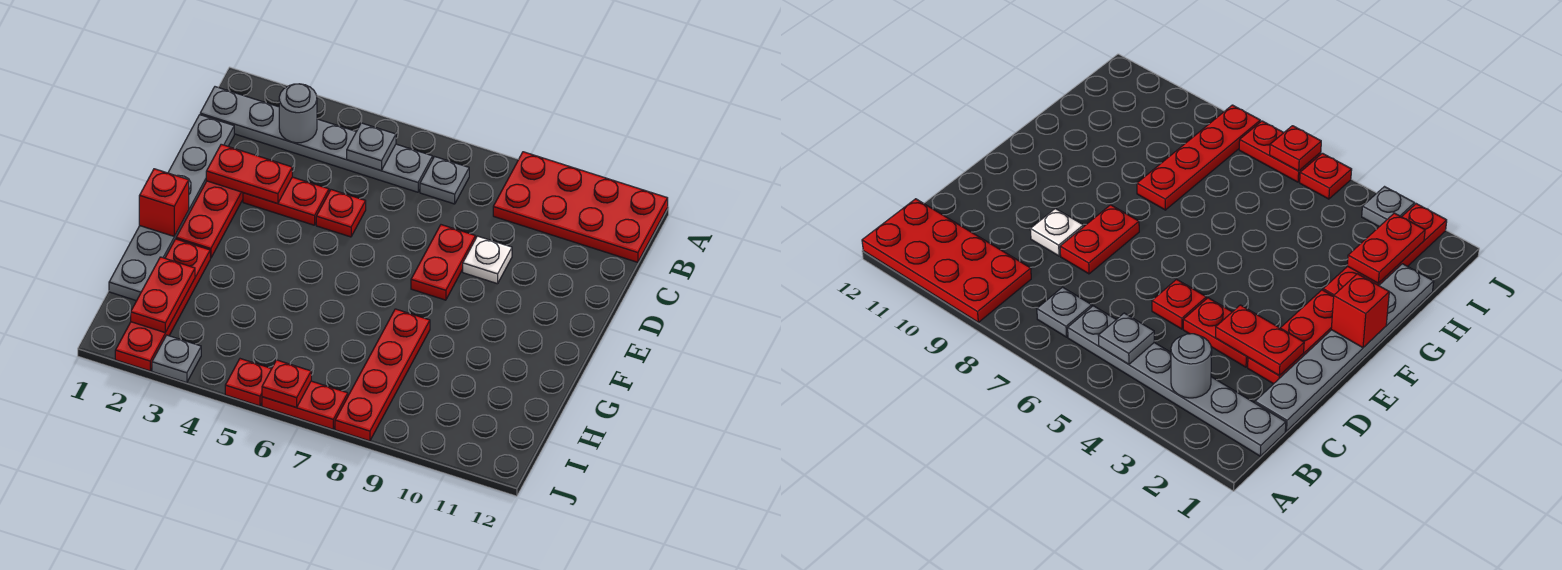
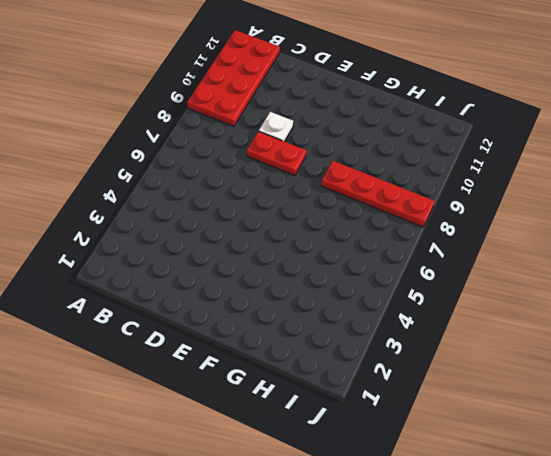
none -> grey 1x6 plate [200,87,433,192]
none -> grey 1x1 plate [420,157,469,204]
none -> grey 1x6 plate [109,115,234,301]

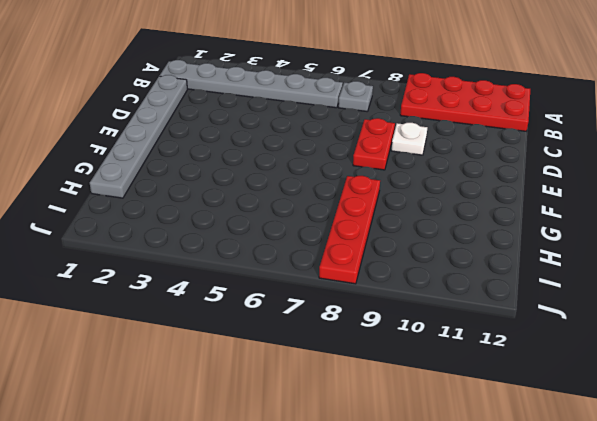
none -> red 1x3 plate [176,181,243,258]
none -> red 1x2 plate [243,177,329,225]
none -> red 1x1 plate [316,190,366,237]

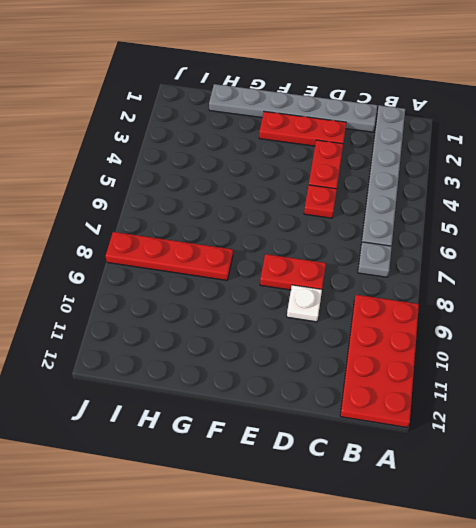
none -> red 1x4 plate [115,239,210,371]
none -> grey 1x1 plate [152,335,201,383]
none -> red 1x1 plate [225,359,272,406]

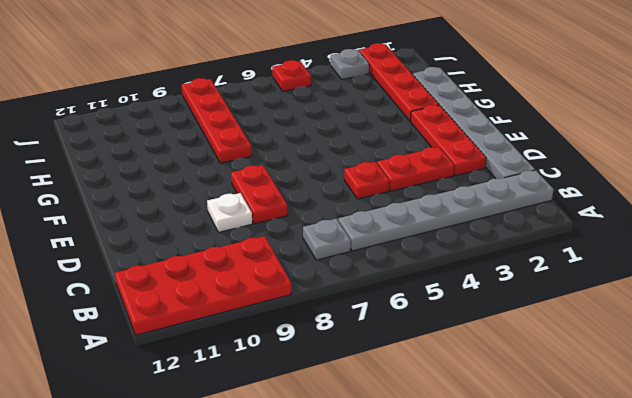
none -> red 1x2 plate [262,381,348,429]
none -> grey 1x1 round brick [279,84,317,143]
none -> grey 1x1 plate [347,123,396,170]

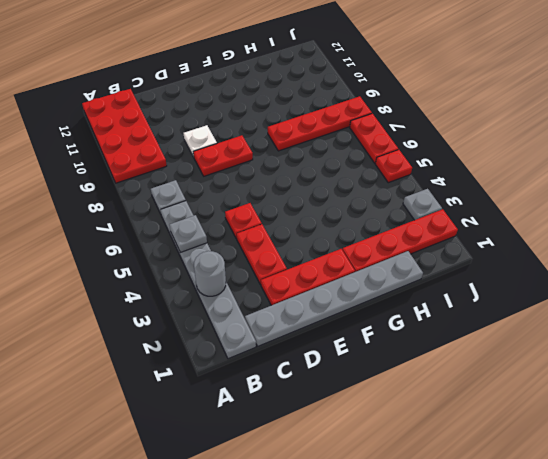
none -> red 1x2 plate [206,144,292,204]
none -> red 1x1 brick [139,169,189,236]
none -> red 1x2 plate [131,257,195,332]

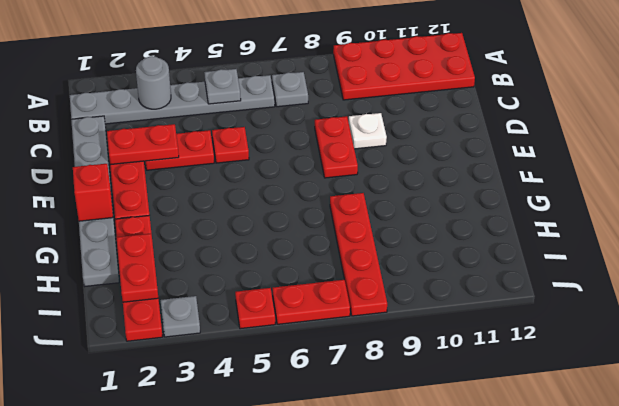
none -> red 1x1 plate [262,360,311,407]

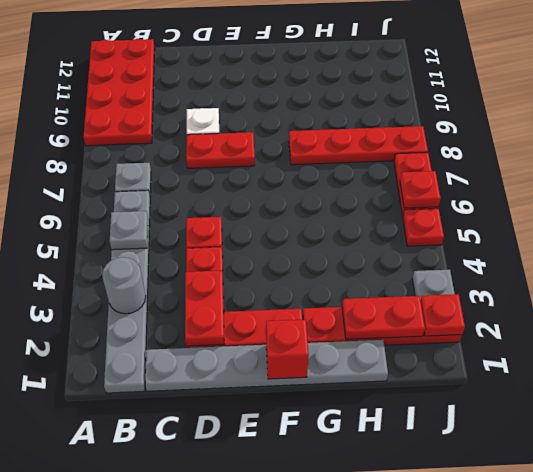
red 1x1 plate [420,294,465,336] -> none

